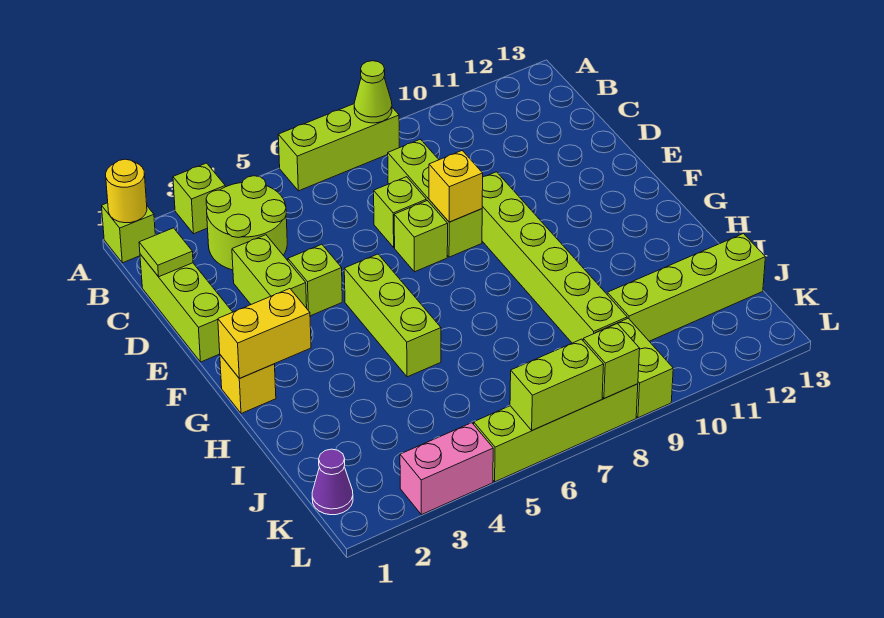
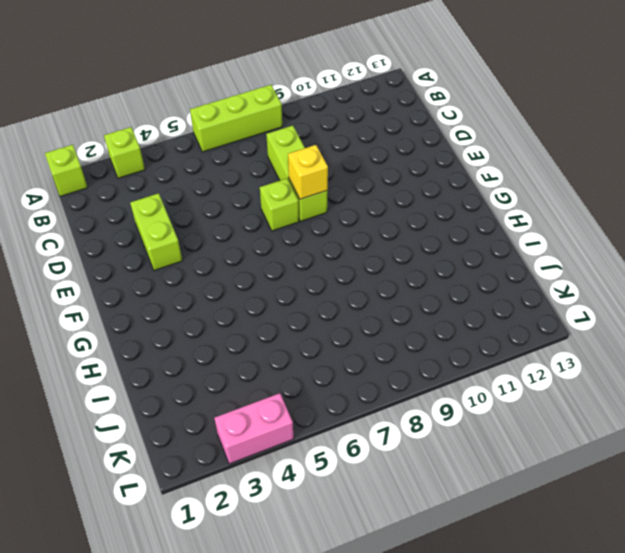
none -> lime 2x2 round brick [206,176,287,270]
none -> lime 1x3 brick [140,254,232,362]
none -> lime 1x1 brick [374,177,426,247]

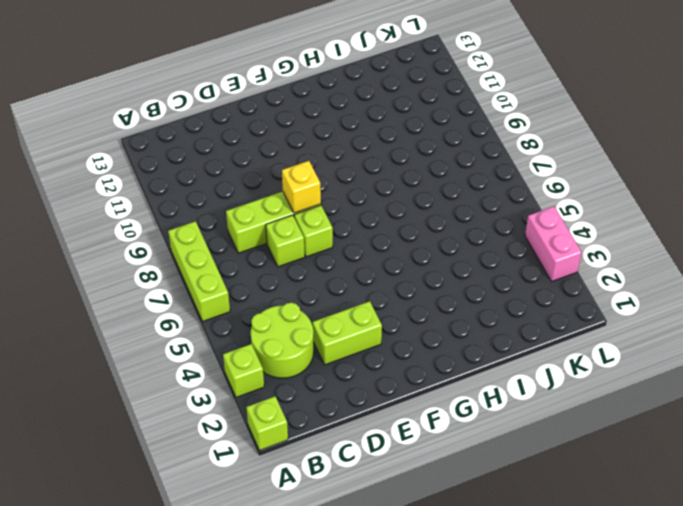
none -> lime 1x3 brick [140,254,232,362]
none -> lime 1x1 brick [288,244,342,316]
none -> lime 1x6 brick [482,172,627,343]

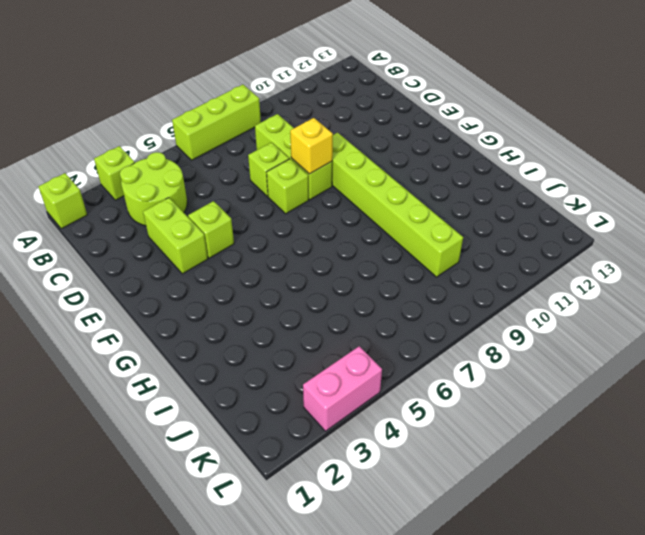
none -> lime 1x3 brick [140,254,232,362]
none -> lime 1x3 brick [344,254,441,377]
none -> yellow 1x1 brick [220,355,276,414]

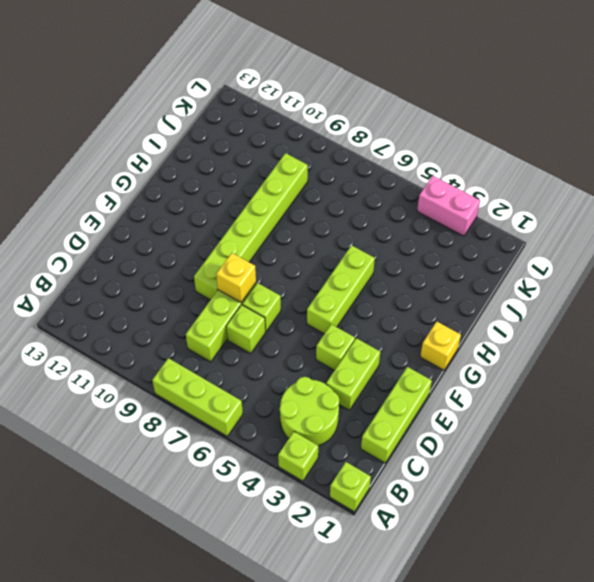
none -> lime 1x4 brick [607,234,765,341]
none -> purple 1x1 cone [312,449,353,515]
none -> lime 1x2 brick [596,318,673,418]

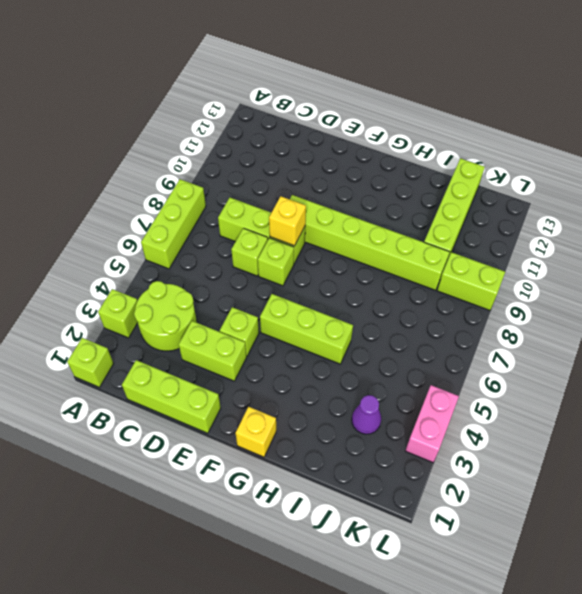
purple 1x1 cone [352,395,381,434] -> purple 1x1 cone moved to [312,449,353,515]
none -> lime 1x4 brick [474,384,638,482]
none -> yellow 1x1 round brick [106,159,147,223]
none -> lime 1x1 cone [354,61,392,123]

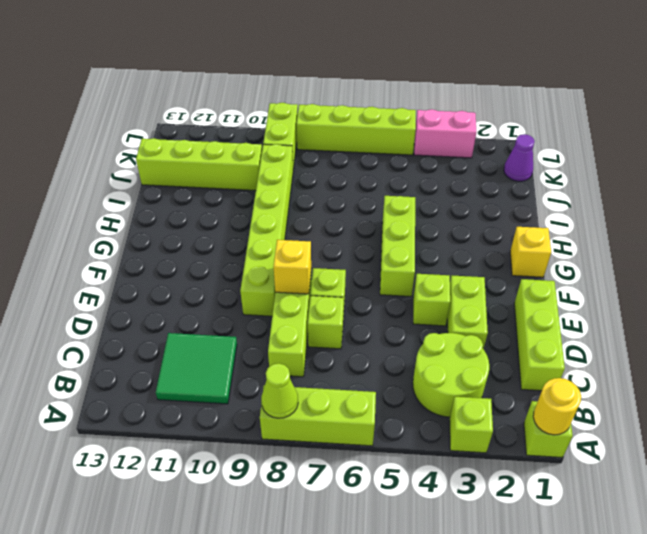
green 2x2 tile [156,333,237,404] -> none
none -> lime 1x1 tile [139,228,193,277]
none -> yellow 1x2 brick [218,289,311,379]
none -> lime 1x2 brick [510,339,604,430]

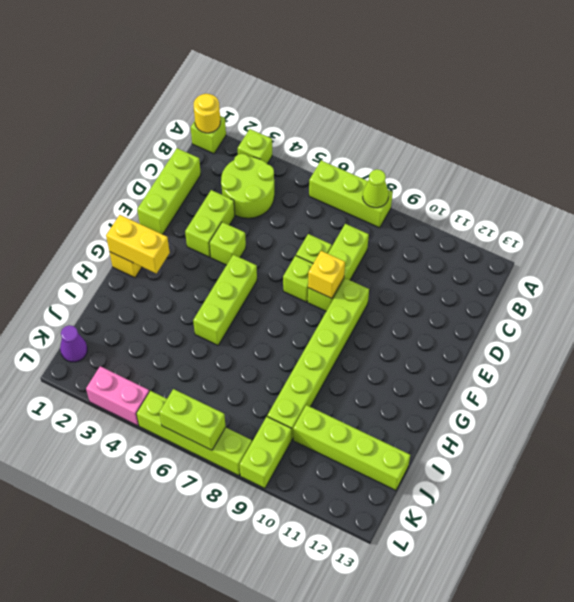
none -> lime 1x1 tile [139,228,193,277]
none -> lime 1x1 brick [583,323,640,399]

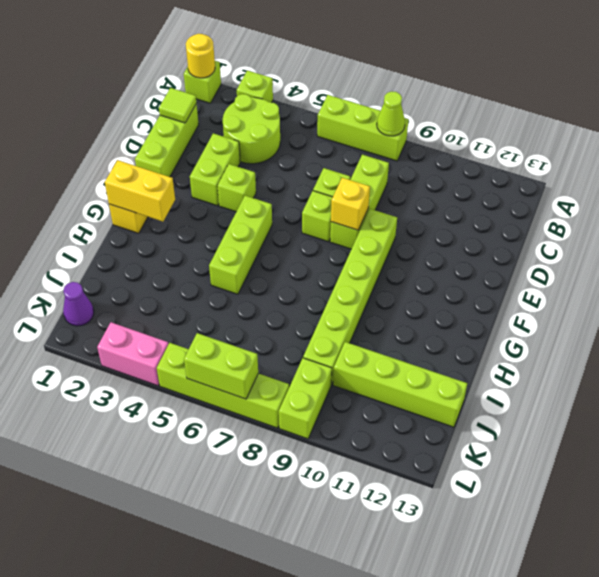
none -> lime 1x1 brick [583,323,640,399]

